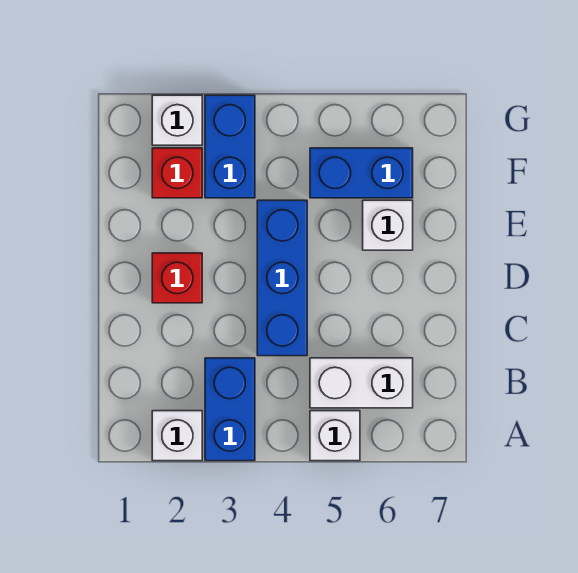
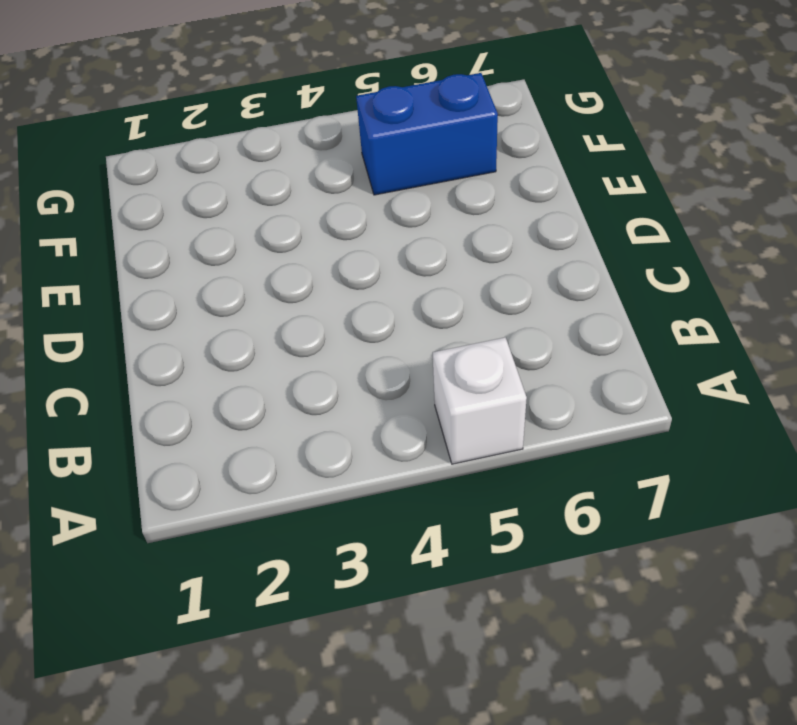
none -> white 1x1 brick [152,411,202,461]
none -> blue 1x2 brick [205,358,255,461]

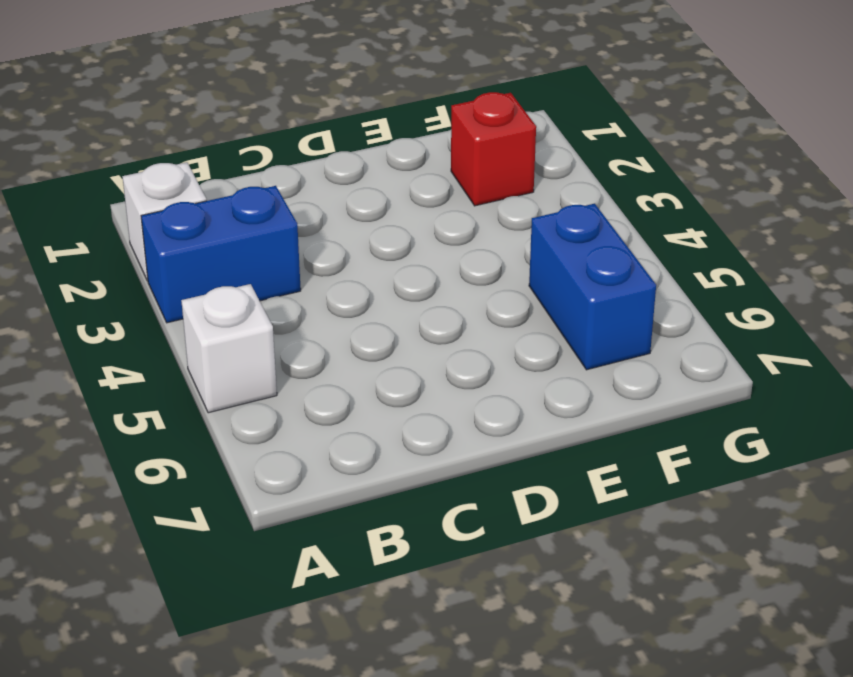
none -> white 1x2 brick [310,358,413,408]
none -> blue 1x3 brick [257,200,307,356]

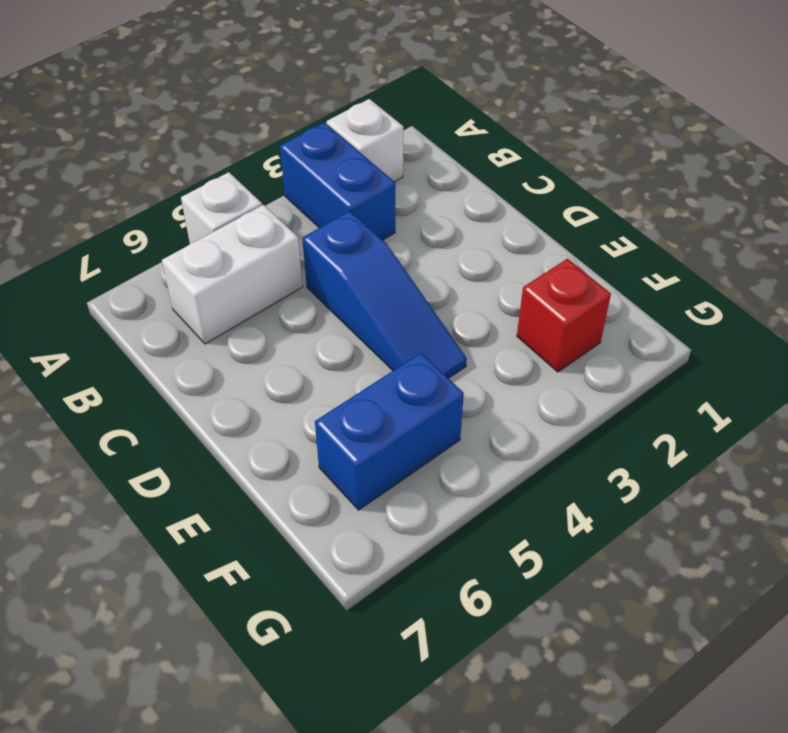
blue 1x3 slope [302,211,467,378] -> blue 1x3 brick [257,200,307,356]
none -> red 1x1 brick [152,253,202,303]
none -> white 1x1 brick [363,200,413,250]

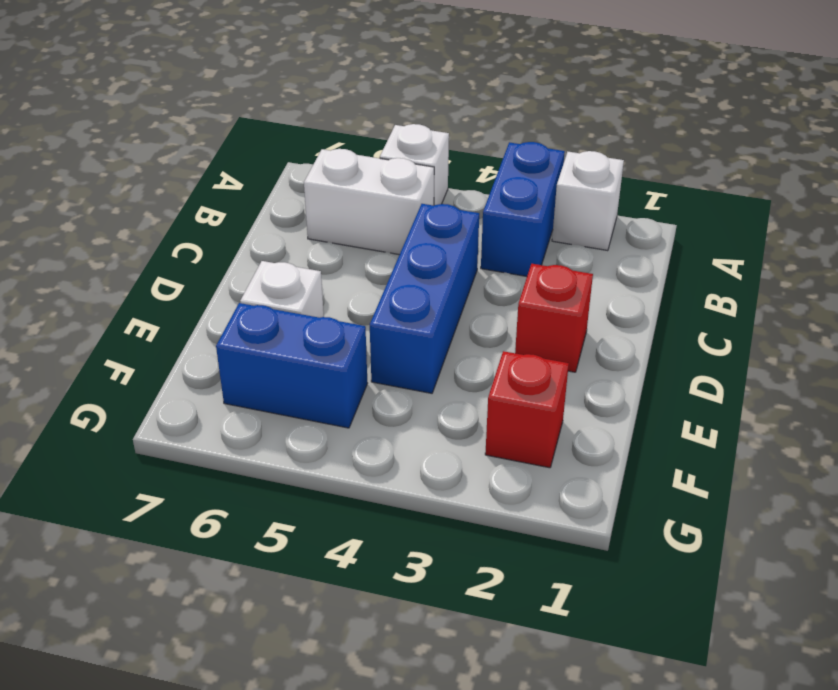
none -> blue 1x2 brick [205,95,255,198]
none -> white 1x1 brick [152,95,202,145]

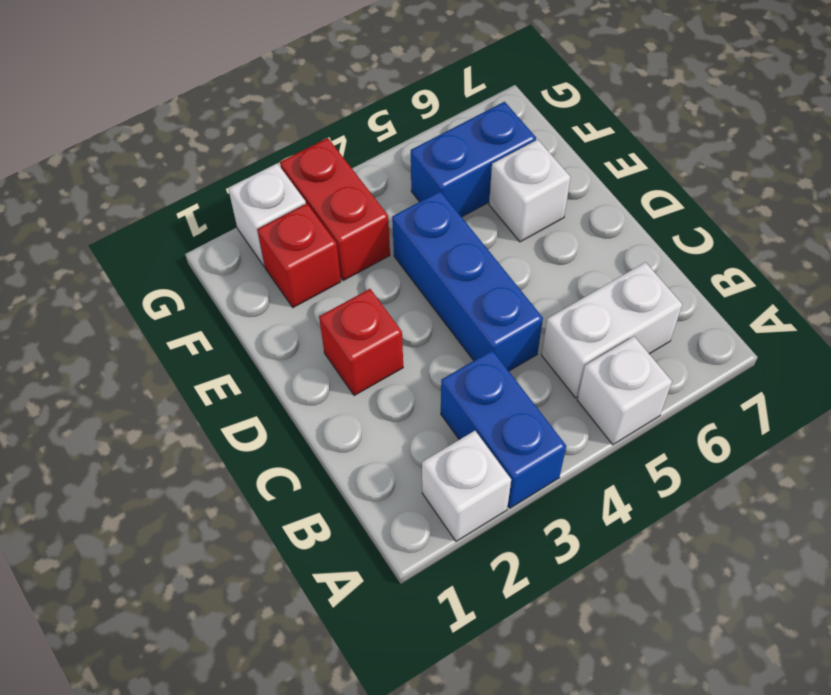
red 1x2 brick [280,138,390,280] -> blue 1x2 brick [205,95,255,198]

